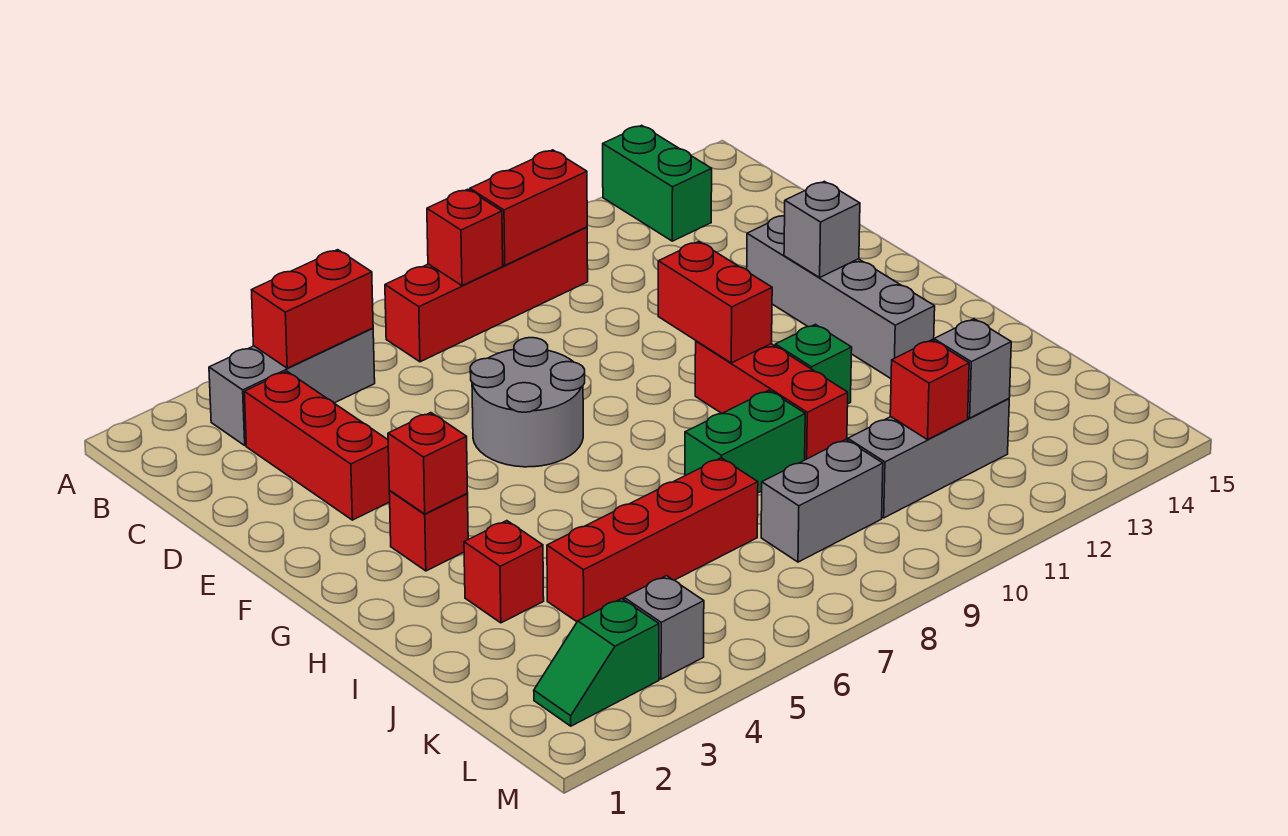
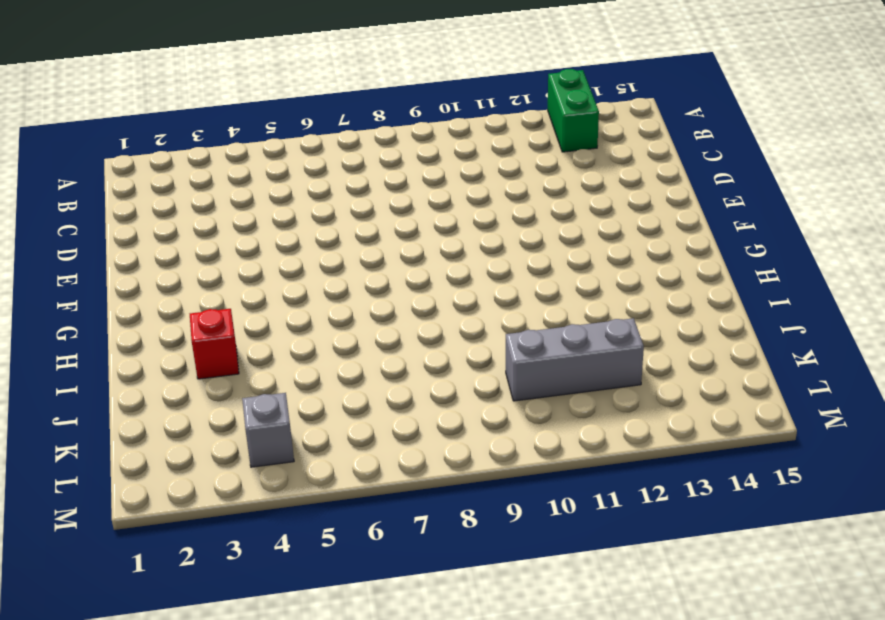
none -> grey 1x3 brick [209,328,375,445]
none -> red 1x4 brick [385,227,588,362]
none -> red 1x3 brick [244,371,390,520]

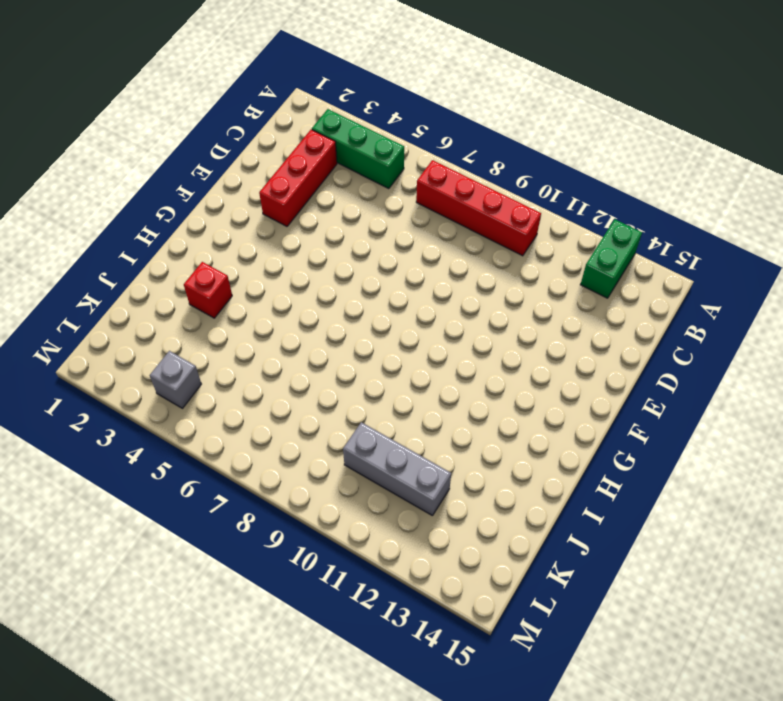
green 1x3 brick [312,109,404,189] -> grey 1x3 brick [209,328,375,445]
none -> grey 2x2 round brick [470,338,585,467]
none -> grey 1x4 brick [747,215,935,378]
none -> red 1x1 brick [389,491,468,571]

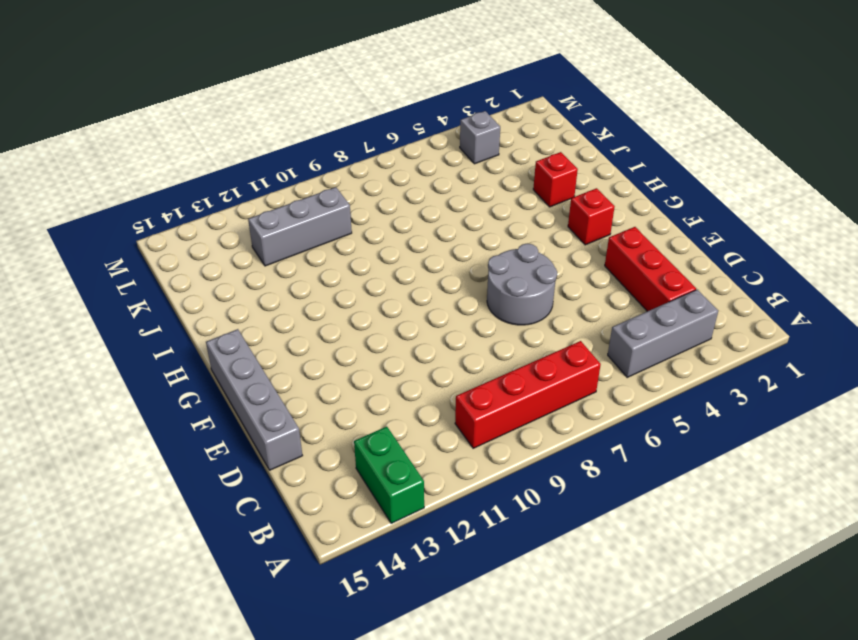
grey 1x4 brick [206,329,303,470] -> grey 1x4 brick moved to [747,215,935,378]
none -> red 1x3 brick [695,341,848,460]
none -> green 1x1 brick [775,324,852,404]
none -> green 1x2 brick [685,390,805,493]

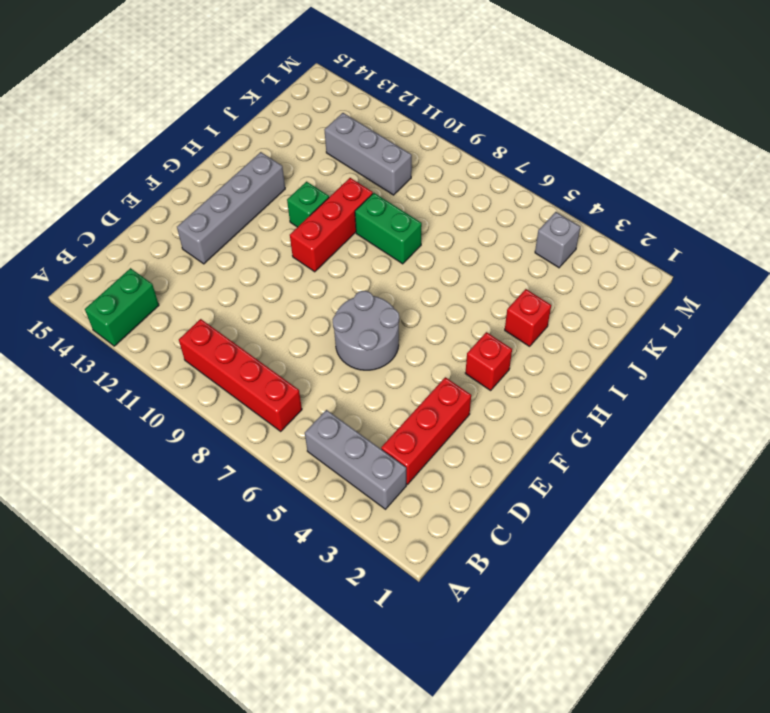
none -> red 1x4 brick [547,458,758,622]
none -> grey 1x2 brick [761,439,883,562]
none -> green 1x2 slope [534,599,659,726]

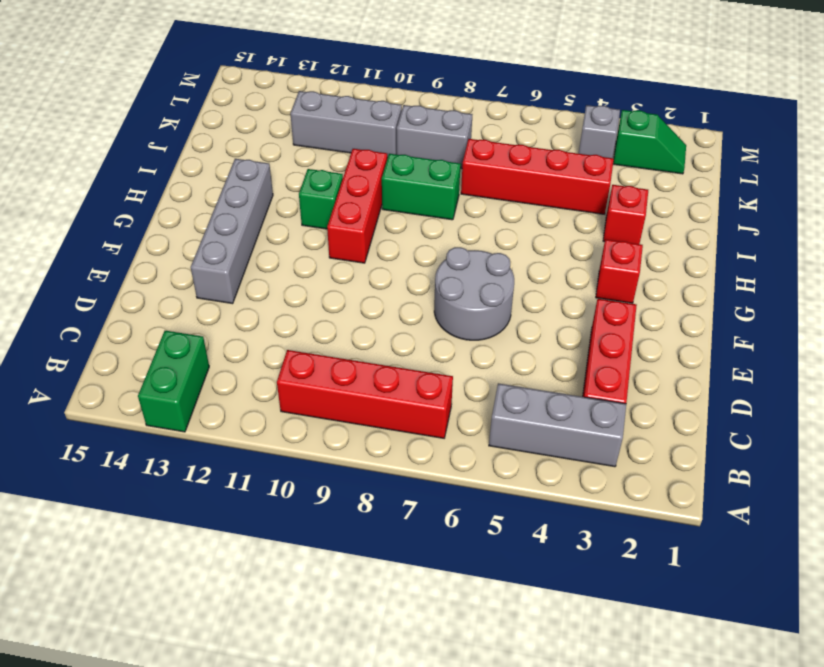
none -> red 1x2 brick [252,250,373,368]
none -> red 1x1 brick [427,189,503,286]
none -> red 1x2 brick [470,150,587,265]

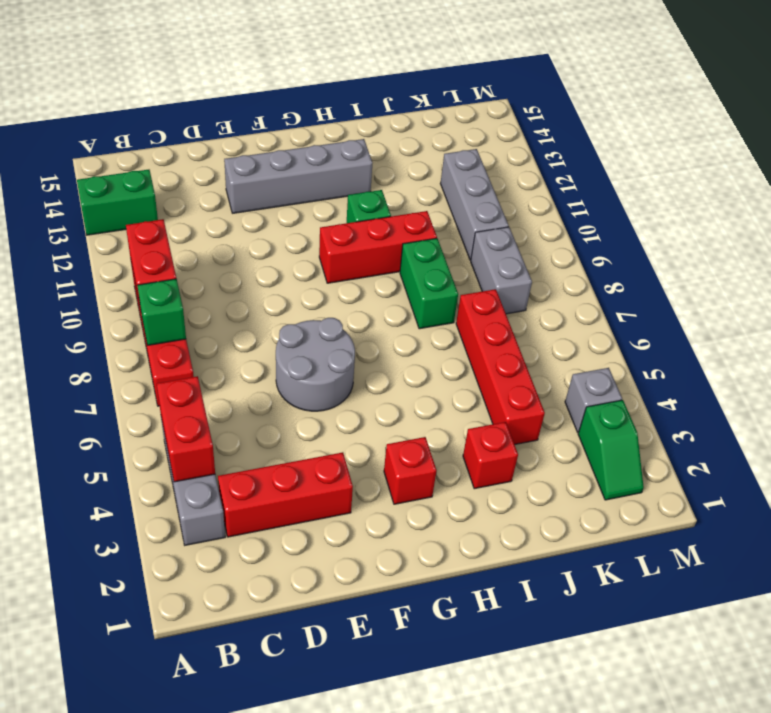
green 1x1 brick [137,279,186,345] -> red 1x1 brick [427,189,503,286]
none -> red 1x2 brick [658,242,772,363]
none -> grey 1x1 brick [784,181,860,277]
none -> red 1x1 brick [388,413,468,514]

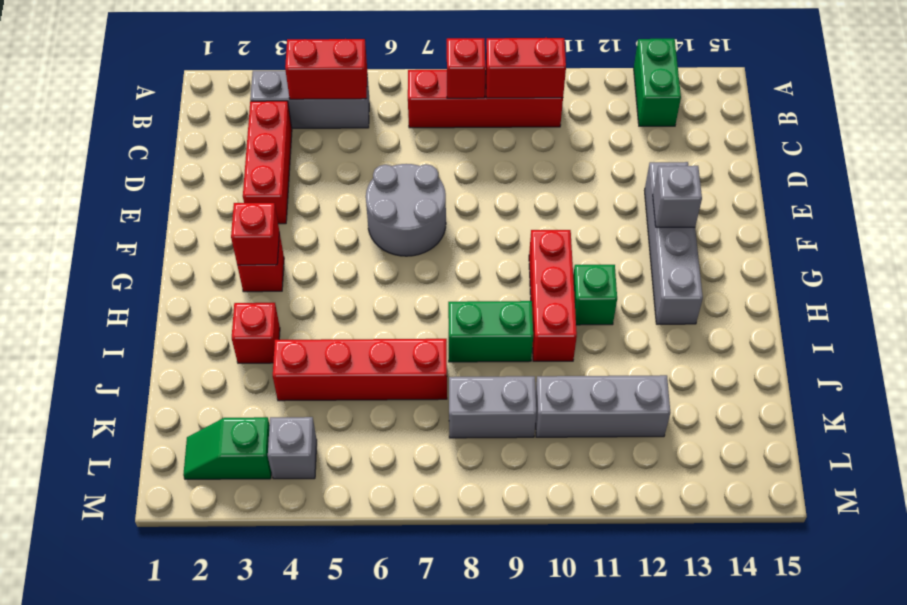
none -> red 1x2 brick [658,242,772,363]
none -> red 1x1 brick [890,340,969,440]
none -> grey 1x1 brick [934,319,1011,418]

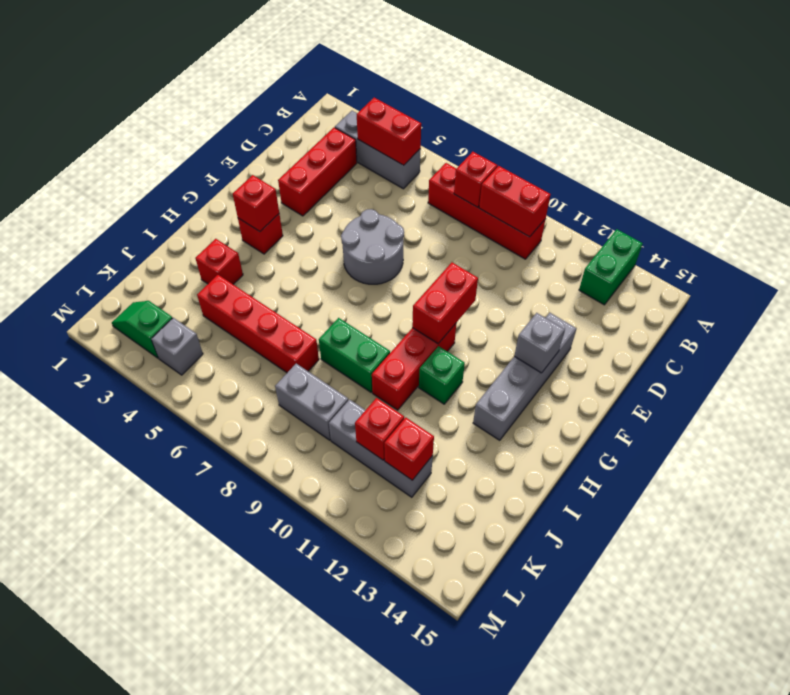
red 1x1 brick [384,417,434,480] -> grey 1x1 brick [934,319,1011,418]

